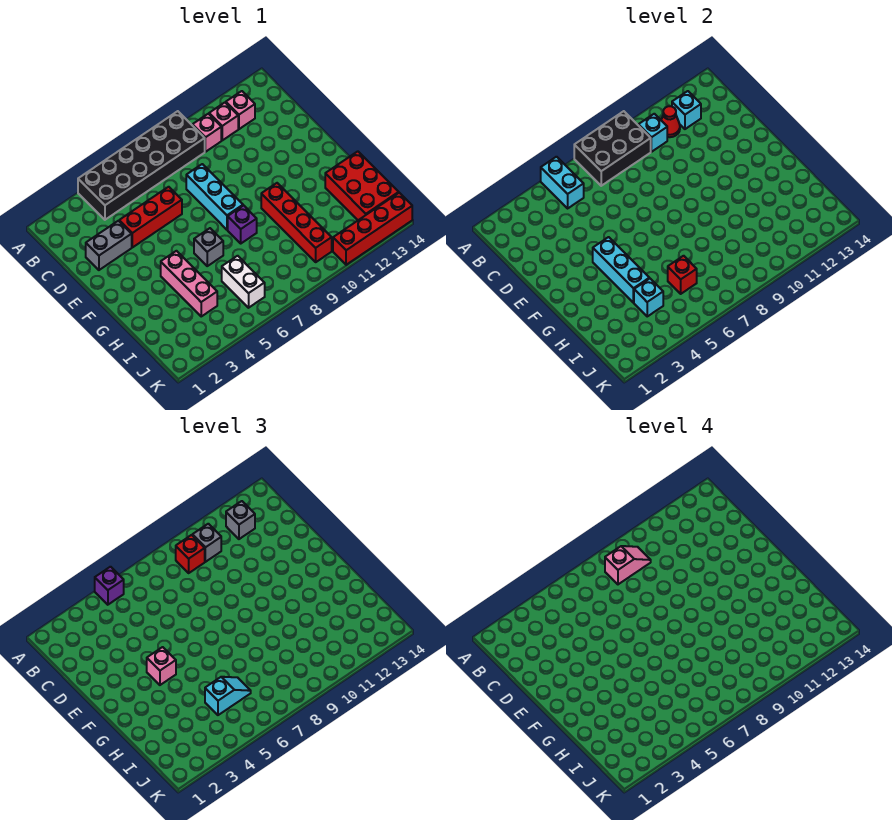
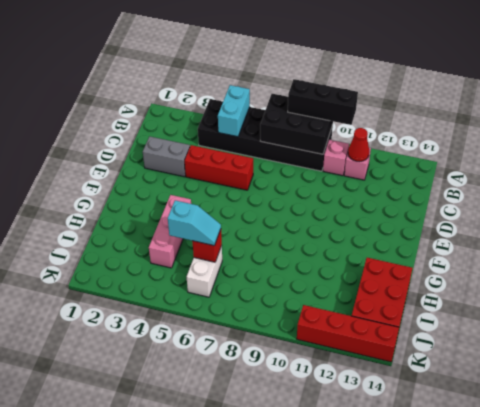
black 1x3 brick [288,79,358,125] -> none
none -> pink 1x1 brick [226,91,255,129]
none -> cyan 1x3 brick [186,164,243,230]
none -> grey 1x1 brick [194,228,223,266]

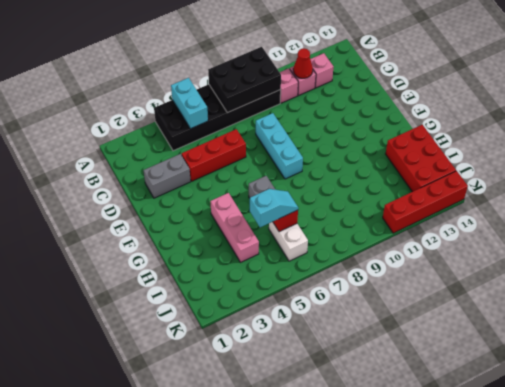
none -> purple 1x1 brick [228,205,257,243]
none -> red 1x4 brick [261,183,332,262]
none -> cyan 1x1 brick [638,114,667,152]

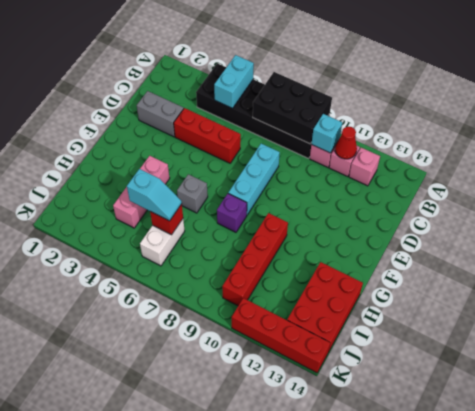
none -> cyan 1x1 brick [672,91,701,129]
none -> cyan 1x3 brick [593,237,649,303]
none -> cyan 1x1 brick [634,279,663,316]

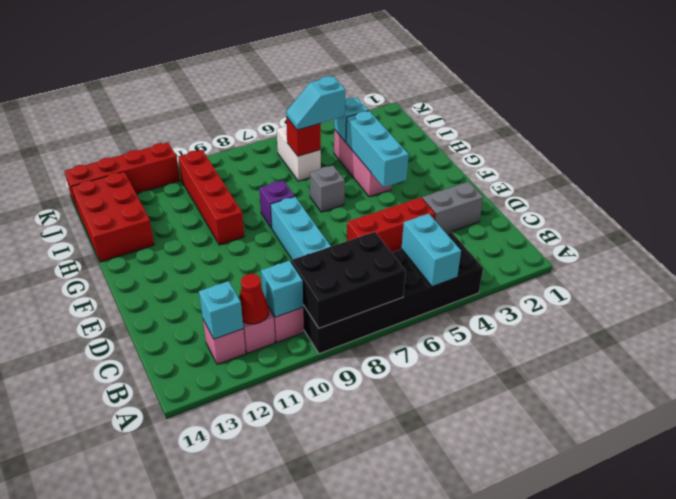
none -> purple 1x1 brick [95,567,124,605]
none -> red 1x1 brick [176,535,205,573]
none -> grey 1x1 brick [192,524,221,562]

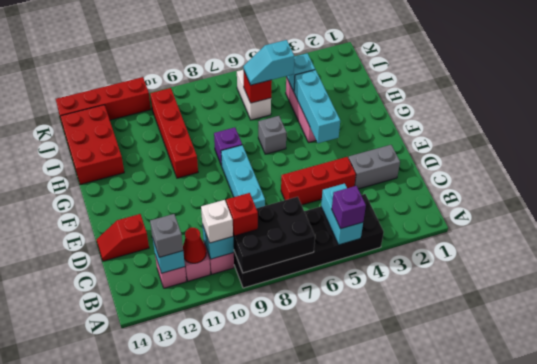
white 1x1 brick [201,200,233,243] -> grey 1x1 brick [192,524,221,562]
red 1x2 slope [96,214,149,261] -> none
none -> pink 1x1 brick [147,647,176,685]
none -> pink 1x2 slope [605,546,651,584]

